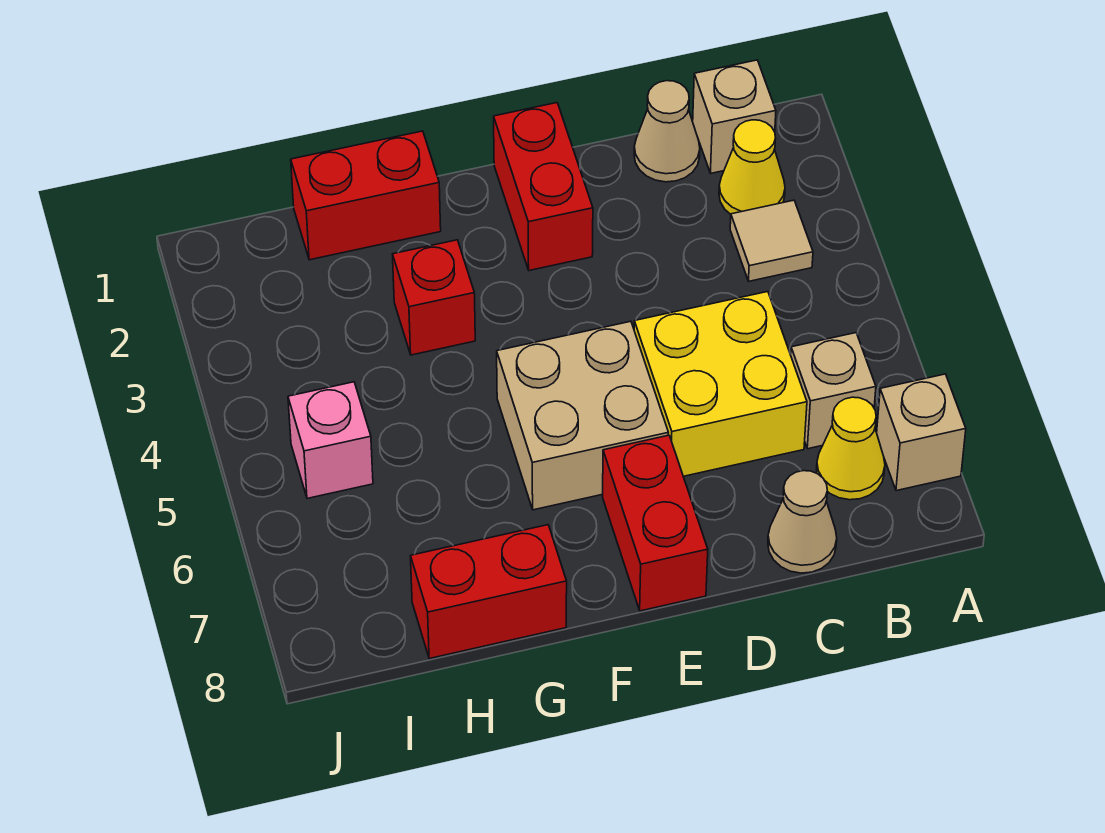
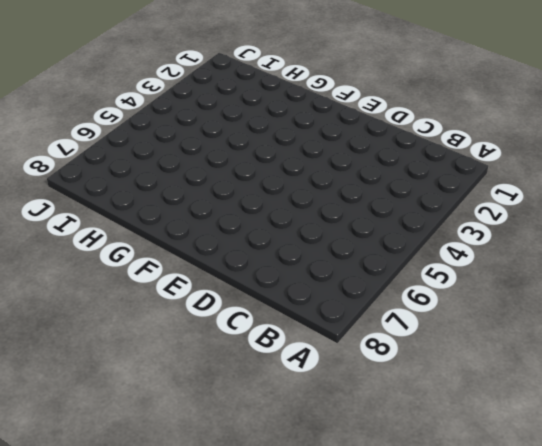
none -> tan 1x1 brick [877,374,966,491]
none -> tan 1x1 brick [693,60,776,173]
none -> yellow 1x1 cone [719,120,785,214]

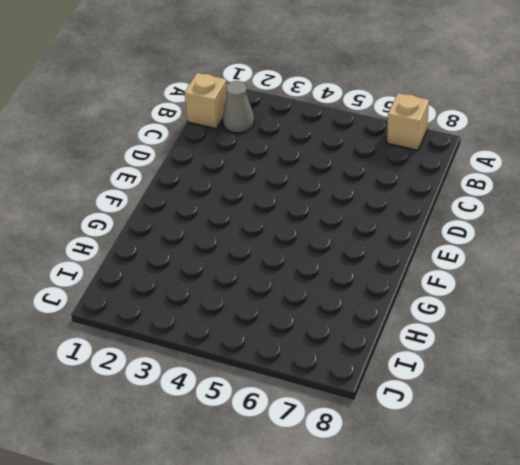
grey 1x1 cone [223,81,254,133] -> yellow 1x1 cone [719,120,785,214]
none -> tan 1x1 tile [730,200,813,281]
none -> tan 1x1 brick [791,333,876,449]
none -> yellow 1x1 cone [817,397,885,500]

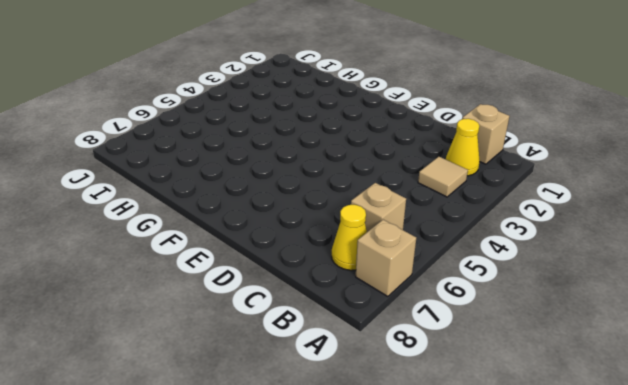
none -> tan 1x1 cone [634,81,700,182]
none -> yellow 2x2 brick [634,292,807,476]
none -> tan 1x1 cone [768,471,837,573]

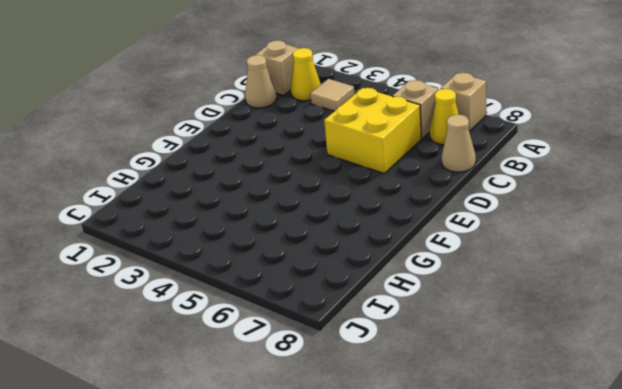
none -> red 1x2 brick [494,103,593,271]
none -> tan 2x2 brick [497,321,669,510]
none -> red 1x2 brick [603,435,708,611]

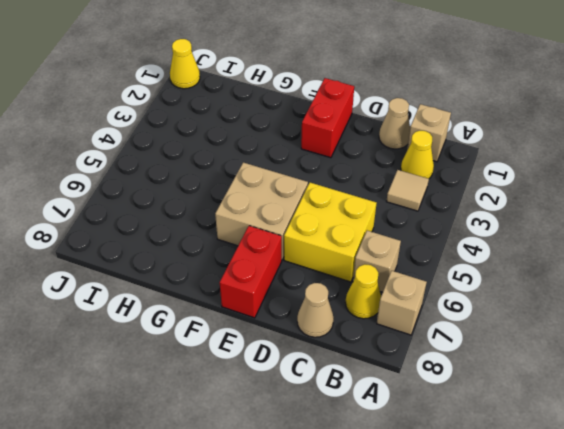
yellow 1x1 cone [170,39,200,89] -> none
none -> red 1x2 brick [291,131,441,260]
none -> red 1x1 brick [393,240,475,355]
none -> red 1x2 brick [411,525,567,659]

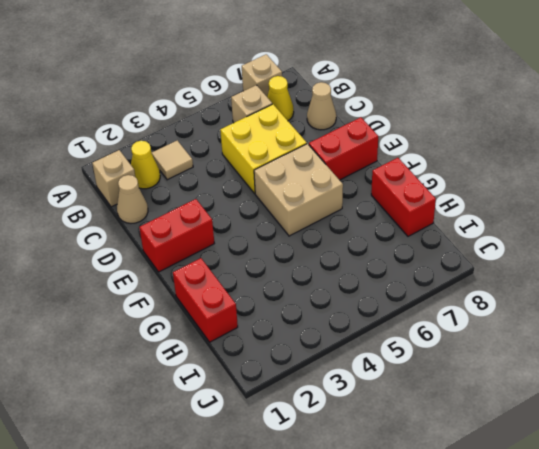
none -> red 1x1 brick [393,240,475,355]
none -> pink 1x1 brick [288,382,373,498]

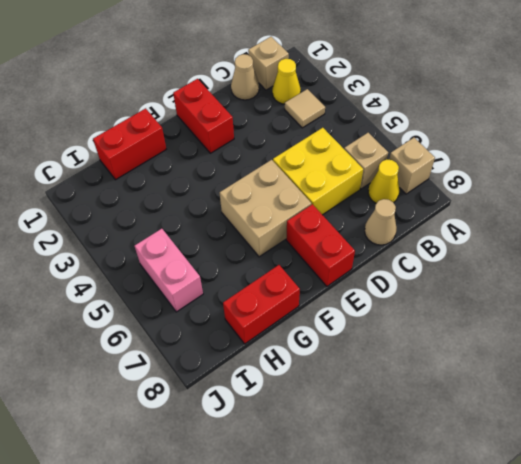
pink 1x2 brick [135,229,203,312] -> pink 1x1 brick [288,382,373,498]
none -> red 1x1 brick [393,240,475,355]

